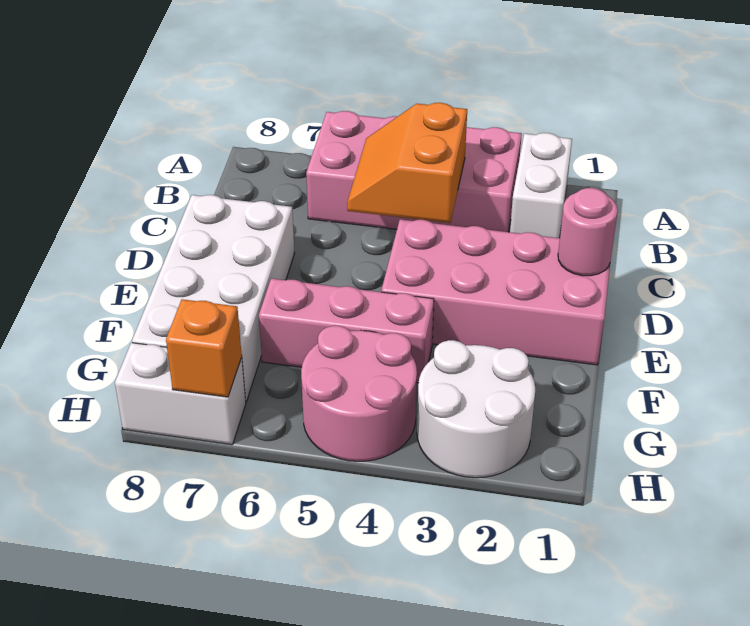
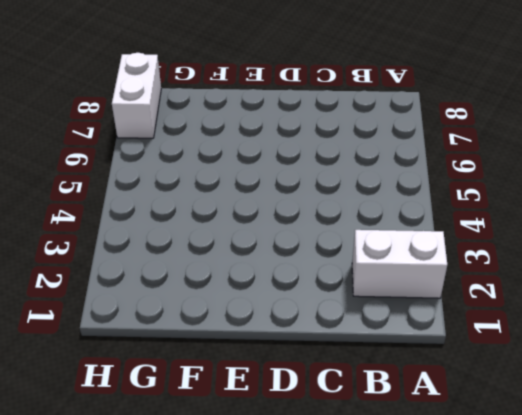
none -> pink 2x4 brick [306,111,522,232]
none -> pink 2x4 brick [381,219,610,365]

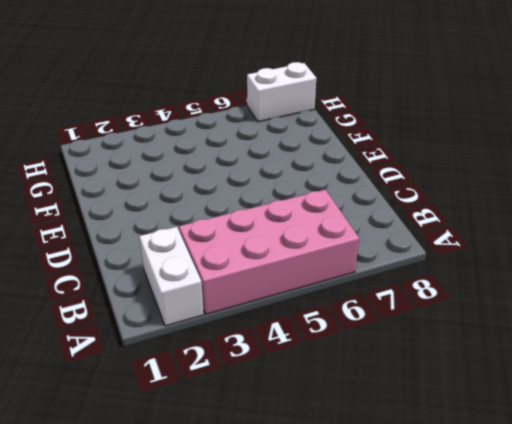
none -> pink 2x4 brick [381,219,610,365]
none -> white 2x4 brick [132,195,294,402]

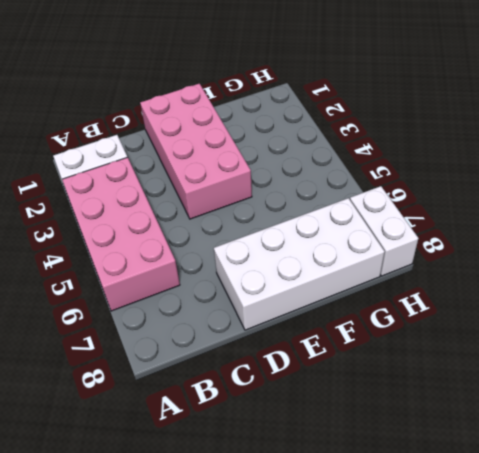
none -> pink 1x3 brick [259,278,434,383]
none -> white 2x2 round brick [417,340,535,478]

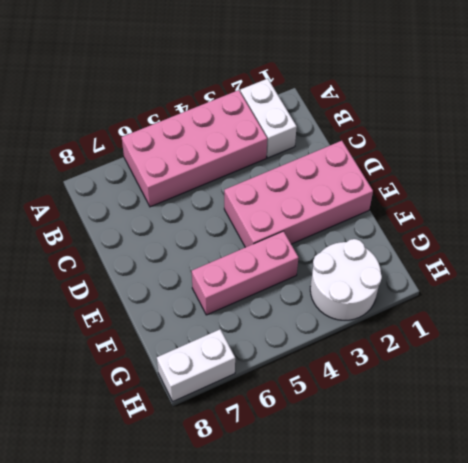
none -> white 2x4 brick [132,195,294,402]
none -> pink 2x2 round brick [301,326,417,461]

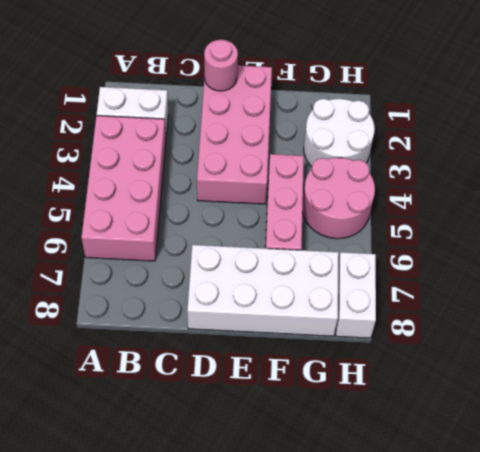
none -> orange 2x2 slope [347,103,467,223]
none -> orange 1x1 brick [166,299,242,397]

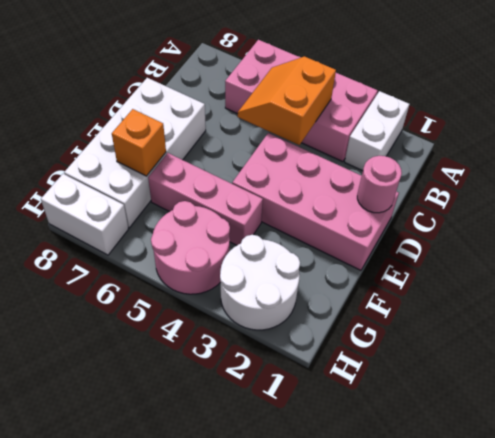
orange 1x1 brick [112,109,166,176] -> orange 1x1 brick moved to [166,299,242,397]

